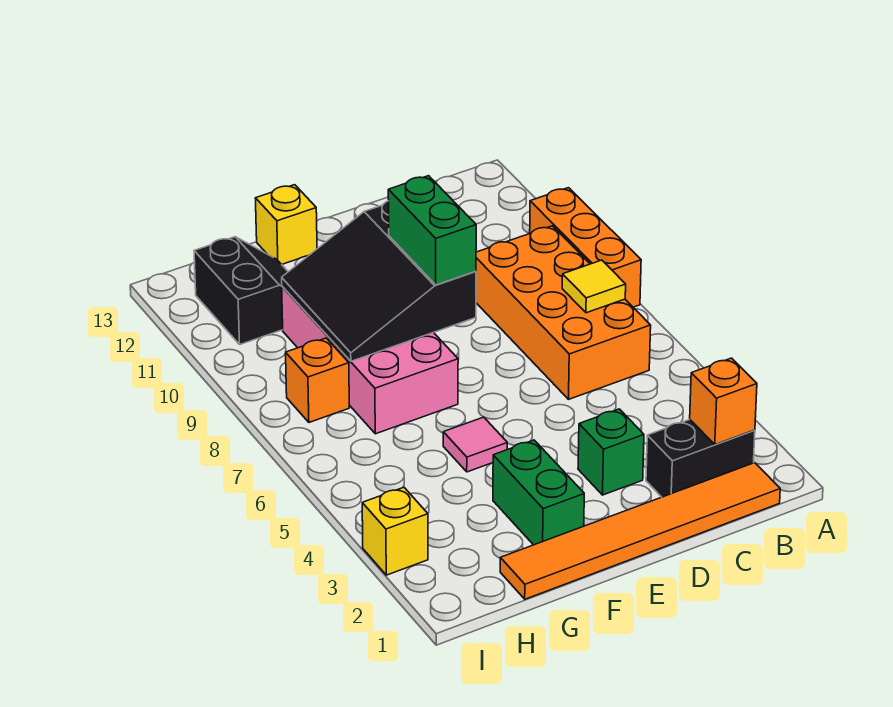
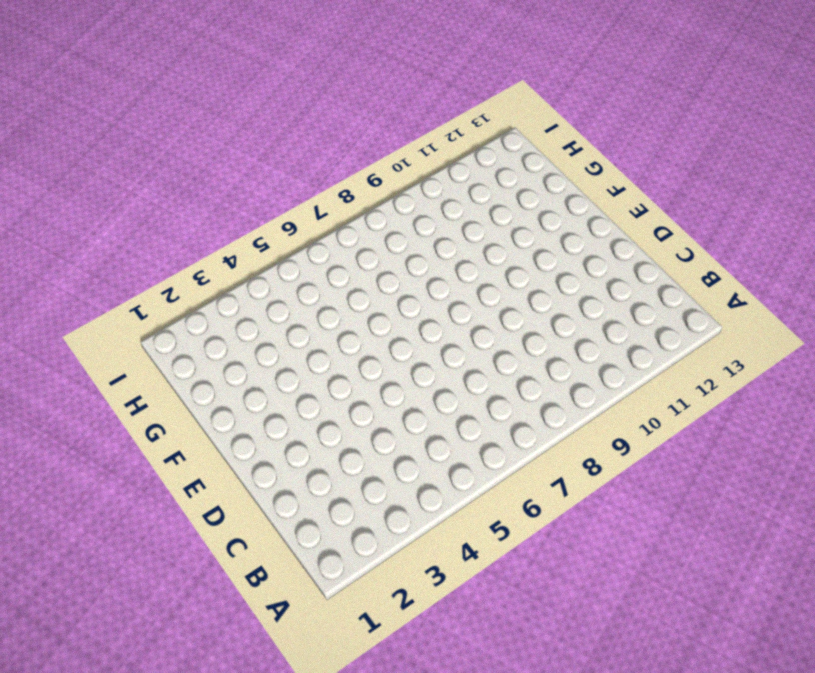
none -> orange 1x3 brick [530,188,641,307]
none -> orange 1x6 tile [500,463,780,599]
none -> black 1x2 brick [646,420,755,497]

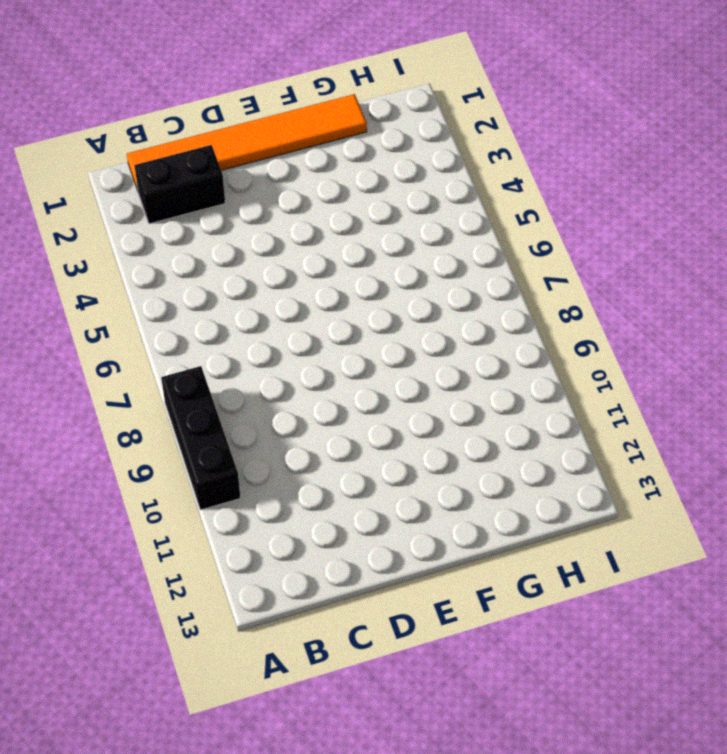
black 1x3 brick [161,366,240,510] -> orange 1x3 brick [530,188,641,307]
none -> orange 2x4 brick [476,226,651,399]
none -> green 1x1 brick [578,409,644,495]
none -> green 1x2 brick [493,440,584,545]

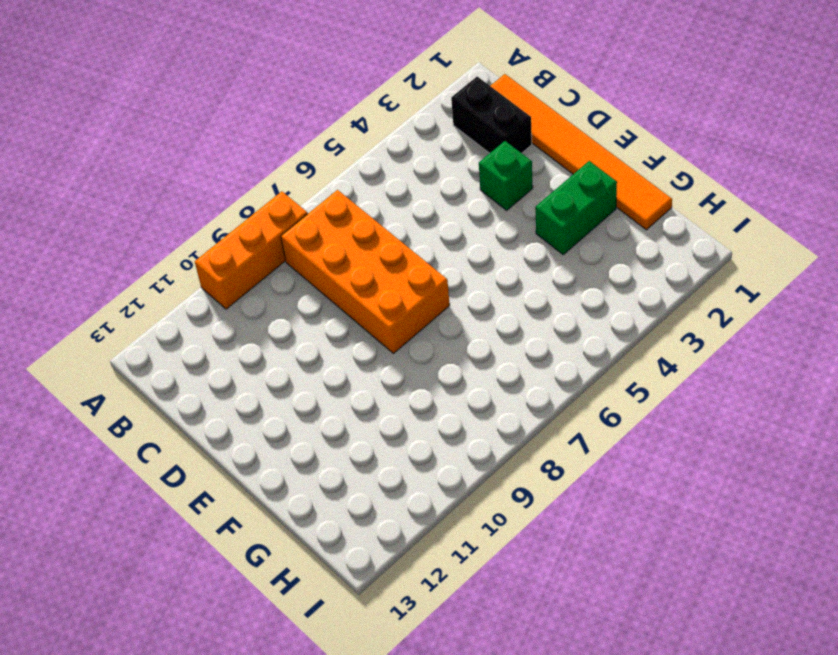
orange 2x4 brick [281,190,450,353] -> orange 2x4 brick turned to [476,226,651,399]
none -> pink 1x1 tile [443,417,507,472]
none -> pink 2x4 brick [282,287,458,434]
none -> yellow 1x1 brick [255,185,317,264]

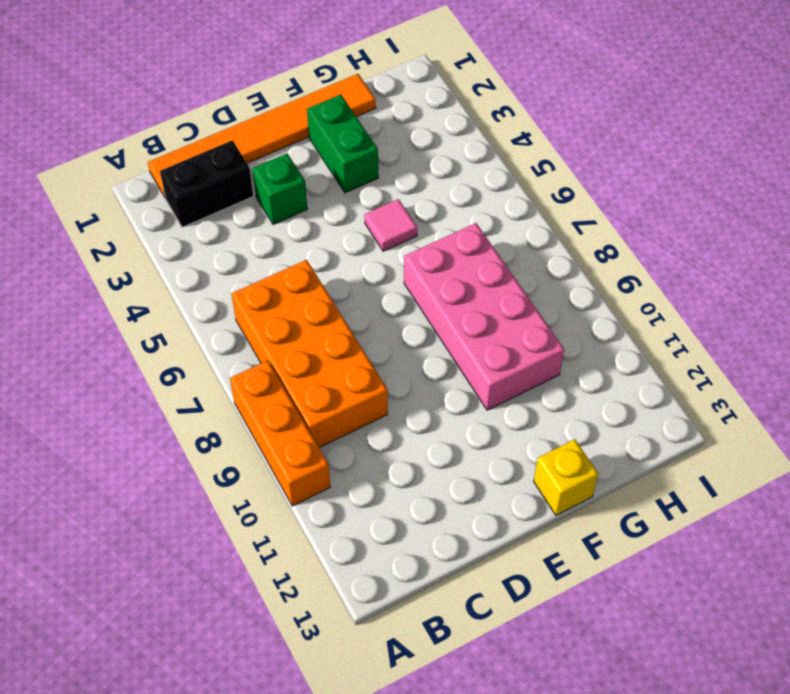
none -> black 2x2 slope [194,237,288,344]
none -> orange 1x1 brick [286,338,349,422]
none -> yellow 1x1 brick [362,487,428,575]

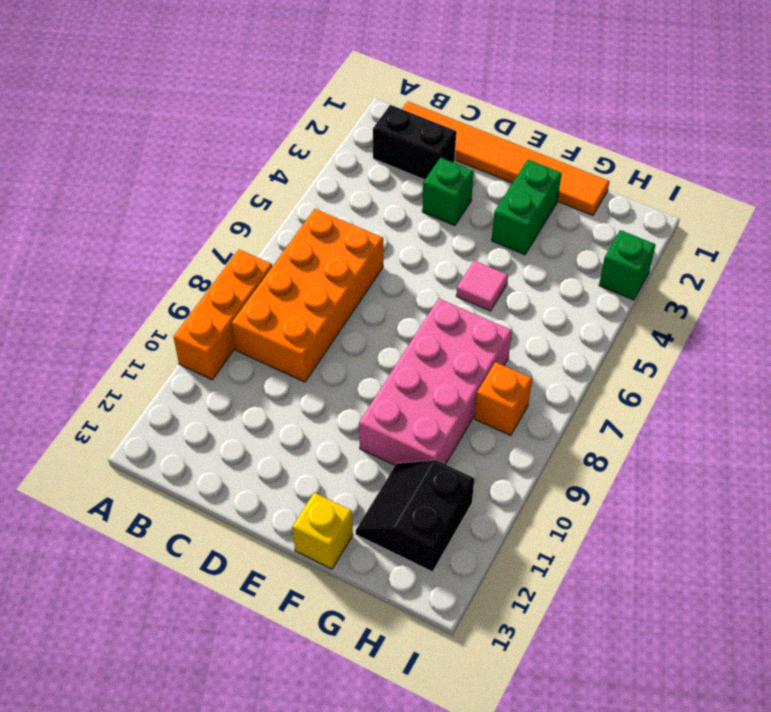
green 1x1 brick [599,230,656,300] -> yellow 1x1 brick [362,487,428,575]
none -> orange 1x1 brick [690,358,757,445]
none -> yellow 1x1 tile [562,260,626,313]
none -> black 3x3 slope [282,201,476,361]

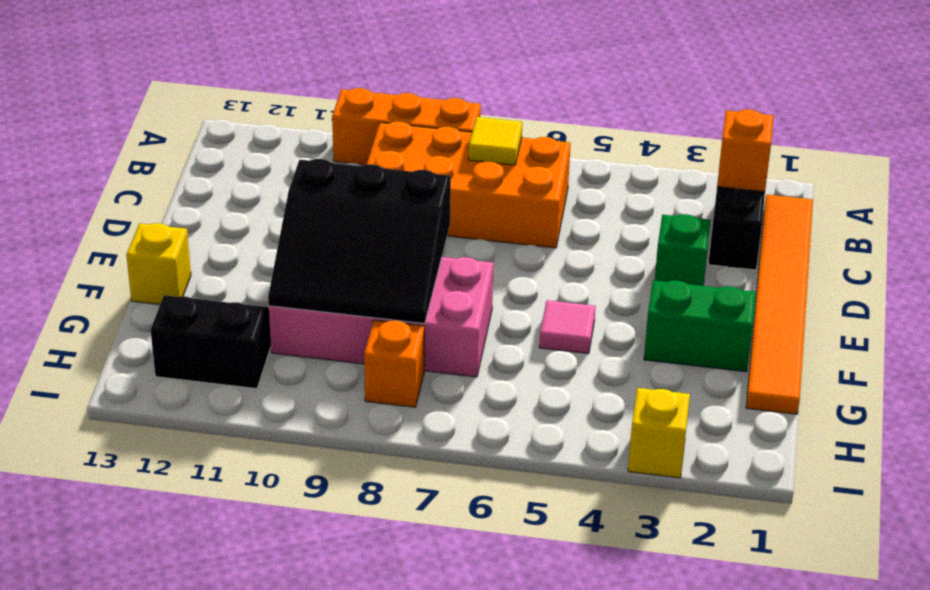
none -> green 1x2 brick [388,176,476,285]

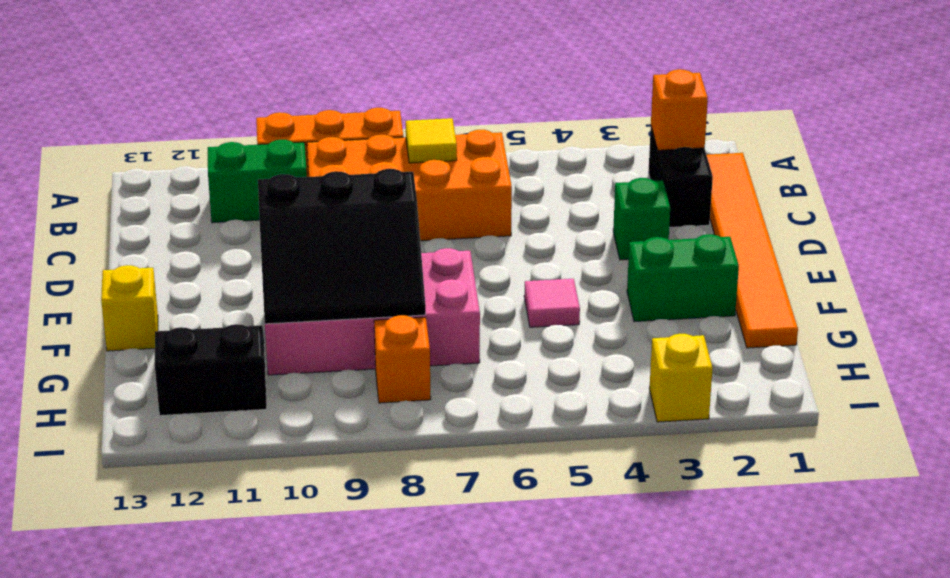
green 1x2 brick [208,140,307,223] -> green 1x2 brick moved to [388,176,476,285]

